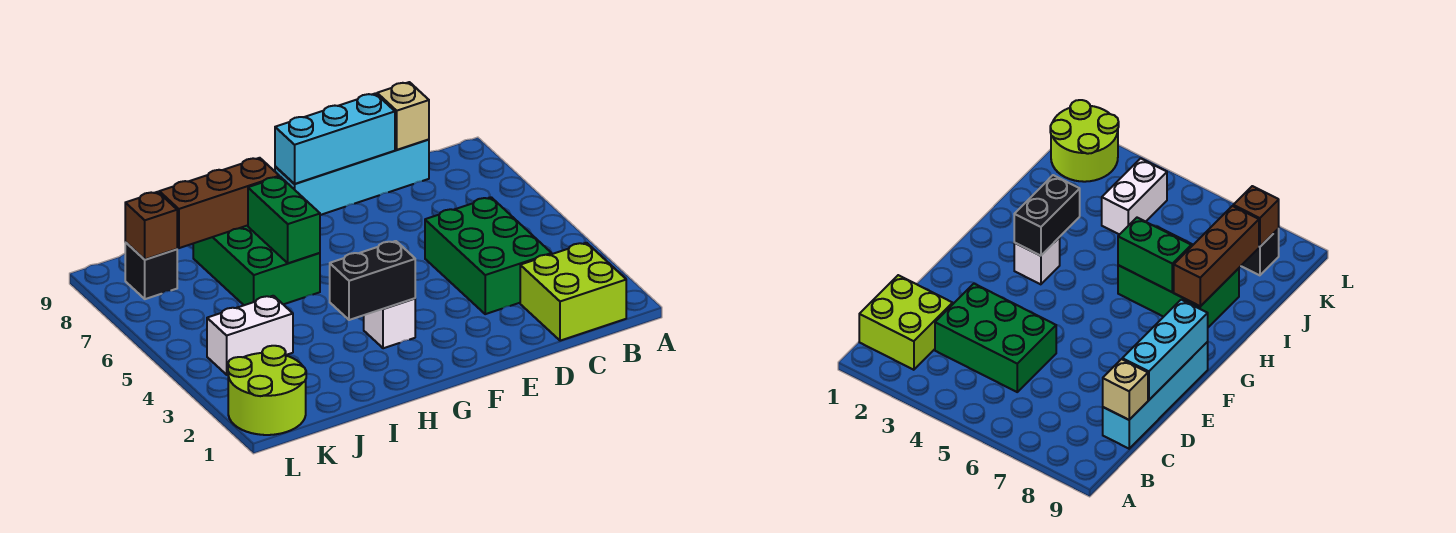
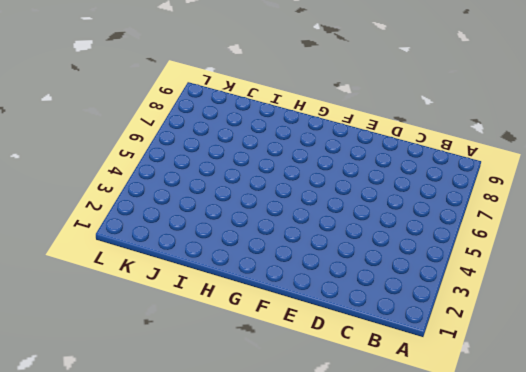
none -> lime 2x2 brick [520,243,626,341]
none -> green 2x3 brick [425,197,552,314]
none -> cyan 1x4 brick [275,140,429,215]

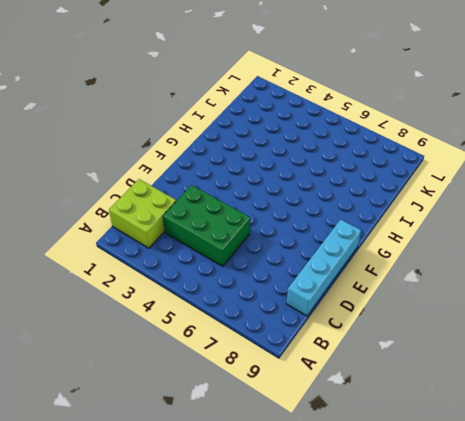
none -> white 1x1 brick [364,298,415,348]
none -> green 2x3 brick [193,225,320,305]
none -> white 1x2 brick [207,296,293,375]

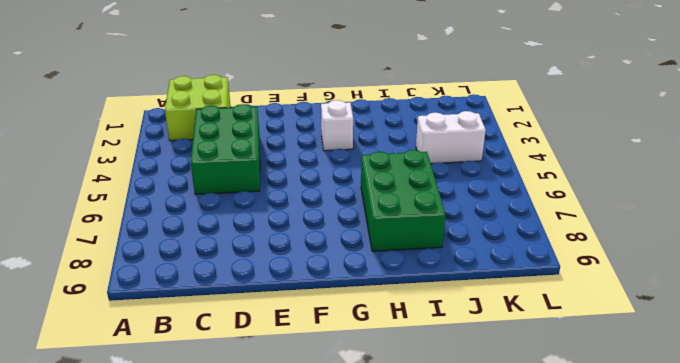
none -> cyan 1x4 brick [275,140,429,215]
none -> lime 2x2 round brick [228,346,306,435]
none -> black 1x1 brick [125,242,177,299]

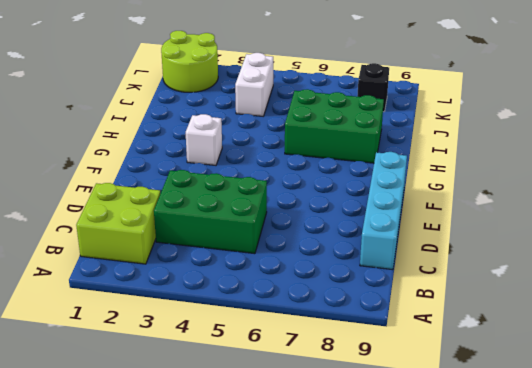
none -> tan 1x1 brick [377,82,429,150]
none -> cyan 1x3 brick [275,93,395,184]
none -> black 1x2 brick [330,241,415,320]

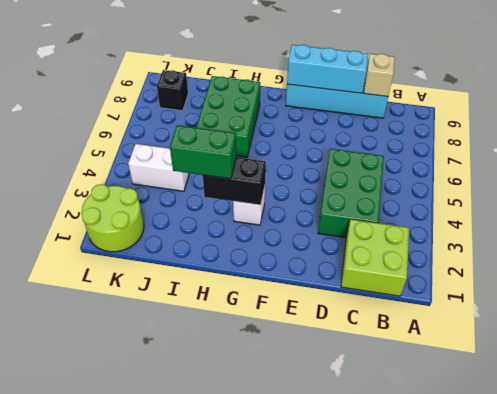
green 1x2 brick [170,125,236,179] -> green 1x2 brick turned to [248,177,320,263]
none -> brown 1x3 brick [159,158,279,248]
none -> brown 1x1 brick [125,192,177,259]

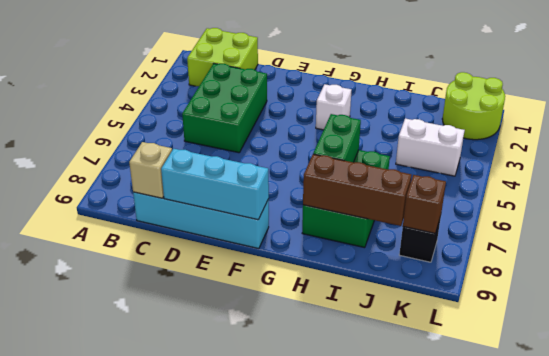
none -> black 1x2 brick [330,241,415,320]

